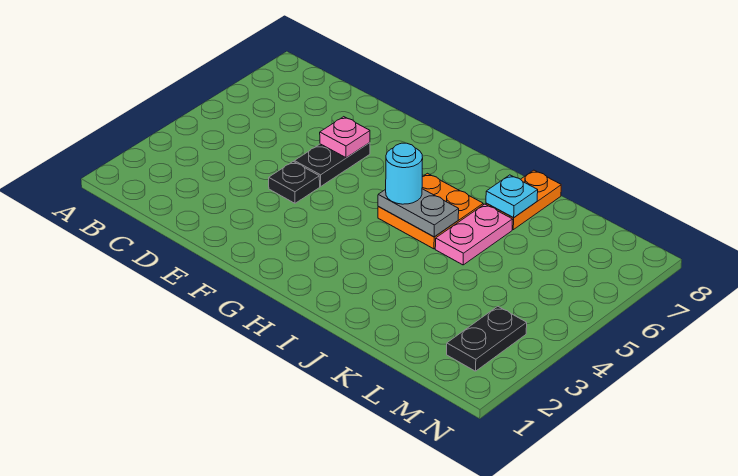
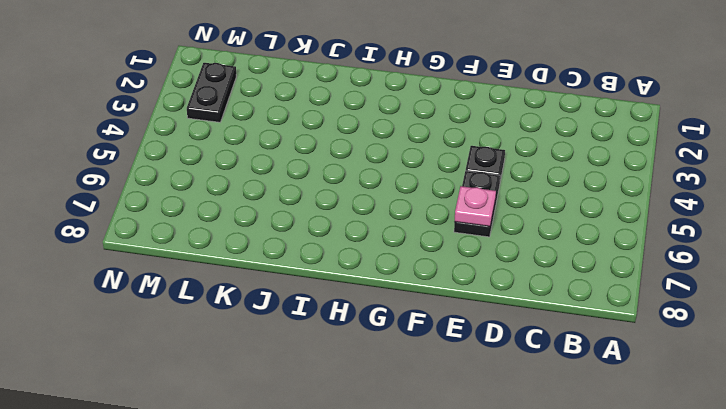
none -> orange 2x2 plate [378,173,483,249]
none -> pink 1x2 plate [435,204,513,265]

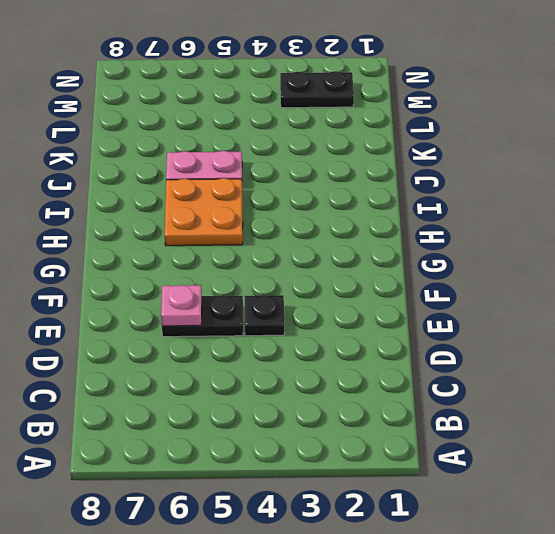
none -> orange 1x2 plate [486,170,561,230]
none -> grey 1x2 plate [378,189,459,237]

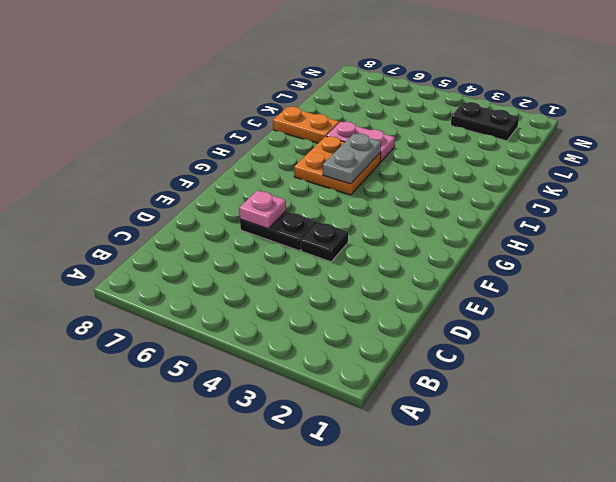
none -> cyan 1x1 plate [486,175,538,218]
none -> cyan 1x1 round brick [386,143,423,204]

